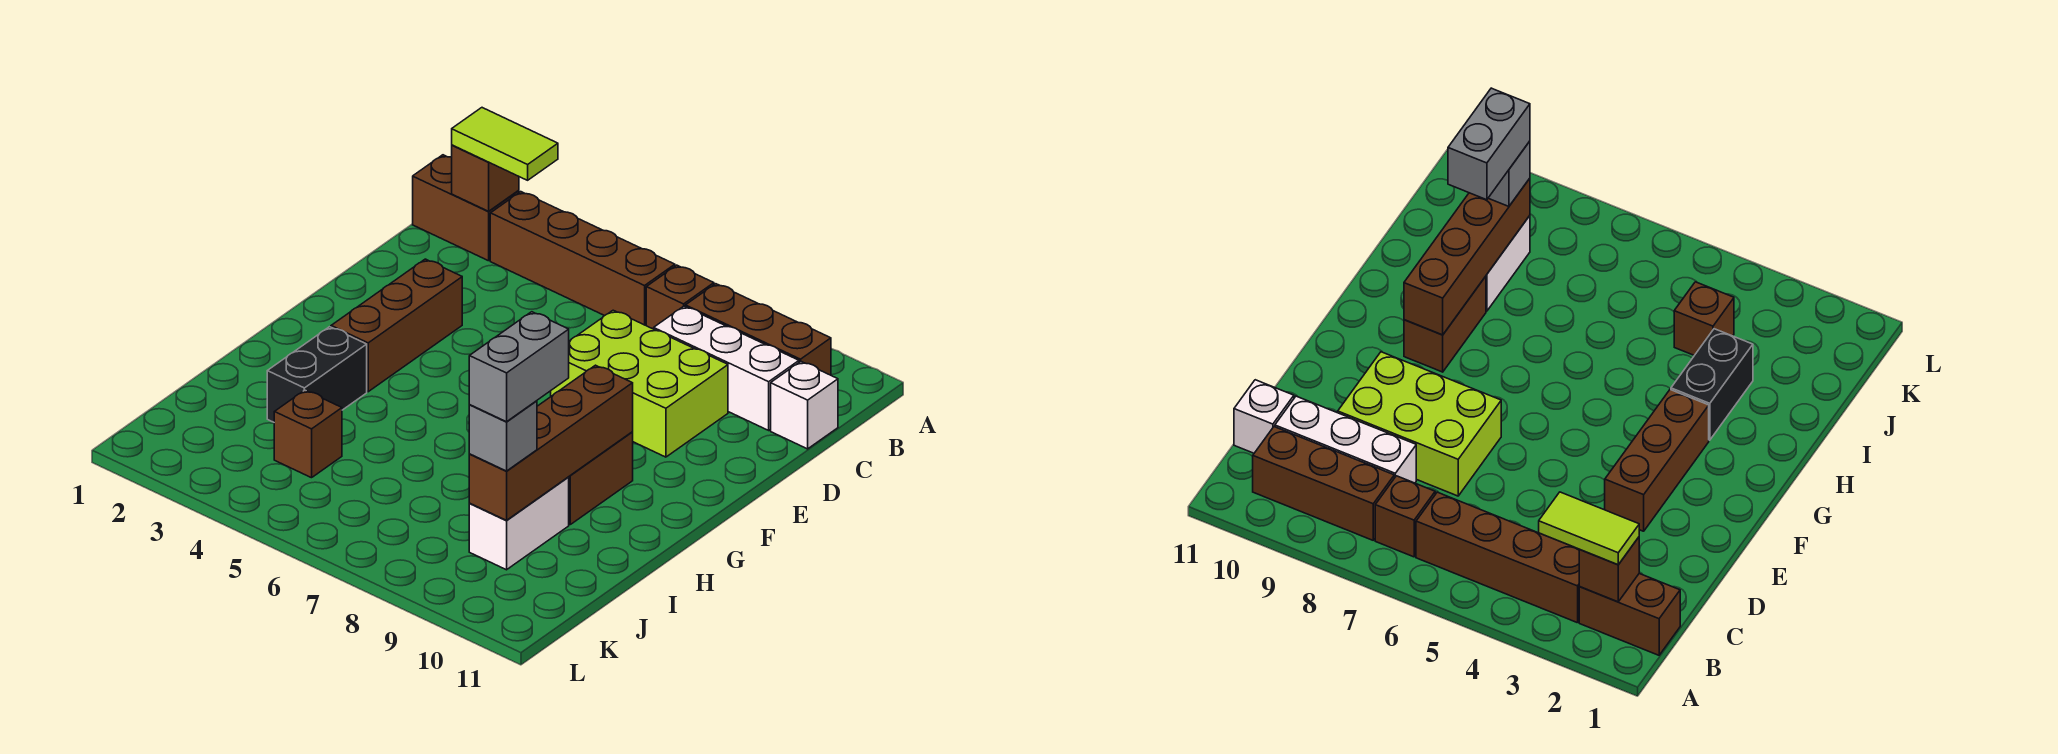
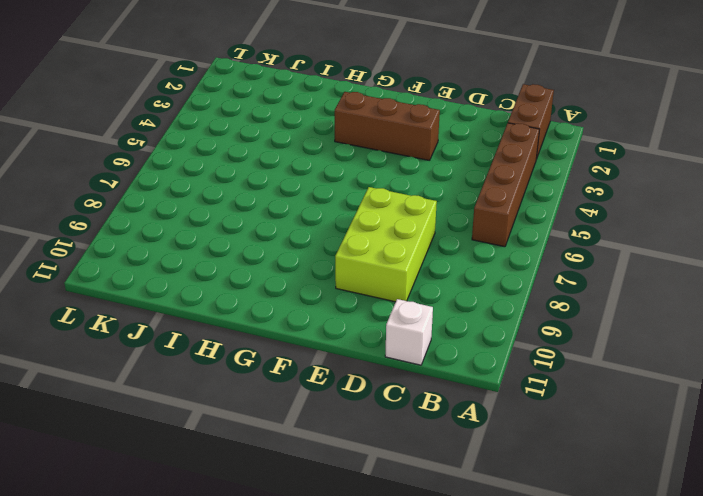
none -> brown 1x1 brick [646,265,714,329]
none -> brown 1x3 brick [685,284,831,375]
none -> white 1x3 brick [654,306,799,430]

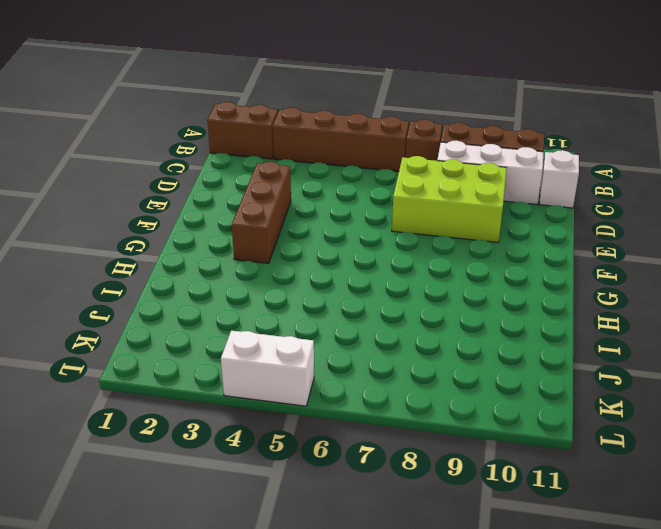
white 1x2 brick [221,331,314,406] -> white 1x2 brick turned to [469,477,569,570]
none -> brown 1x2 brick [569,432,633,524]
none -> black 1x2 brick [267,327,367,422]
none -> brown 1x1 brick [274,390,342,478]

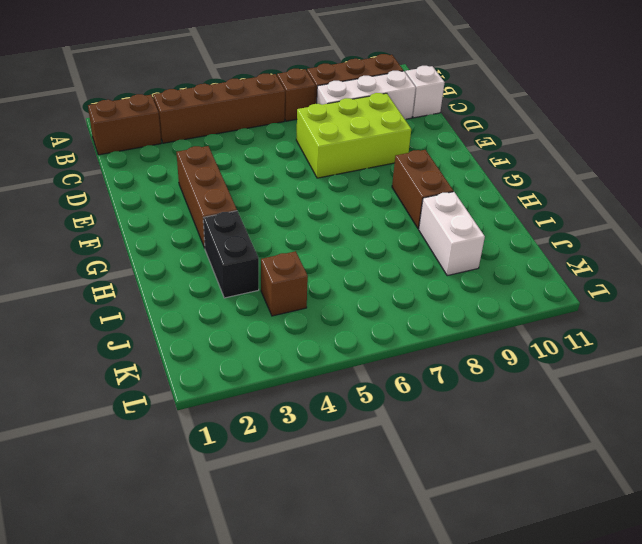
none -> brown 1x1 brick [452,145,519,211]
none -> brown 1x4 brick [469,365,633,520]
none -> lime 1x2 tile [452,108,558,180]

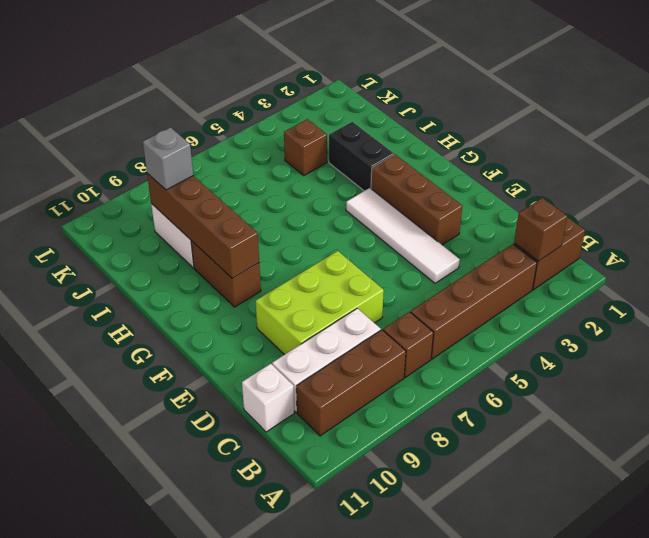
white 1x4 tile [346,188,460,283] -> none
none -> lime 1x2 tile [452,108,558,180]
none -> grey 1x2 brick [469,312,569,422]

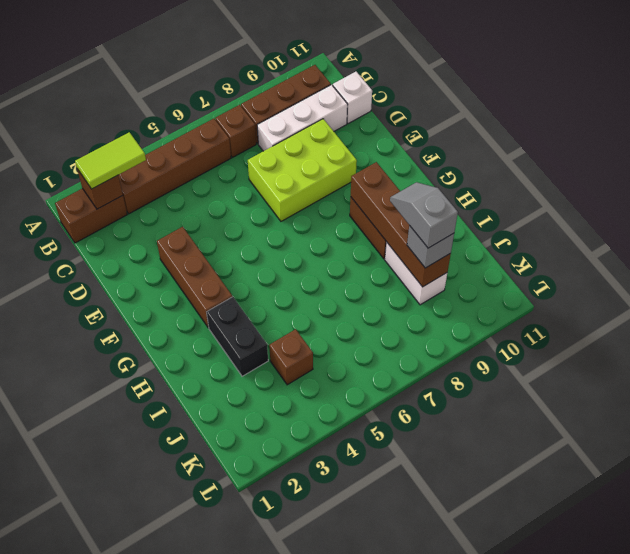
grey 1x2 slope [390,182,458,248] -> grey 1x2 brick [469,312,569,422]

